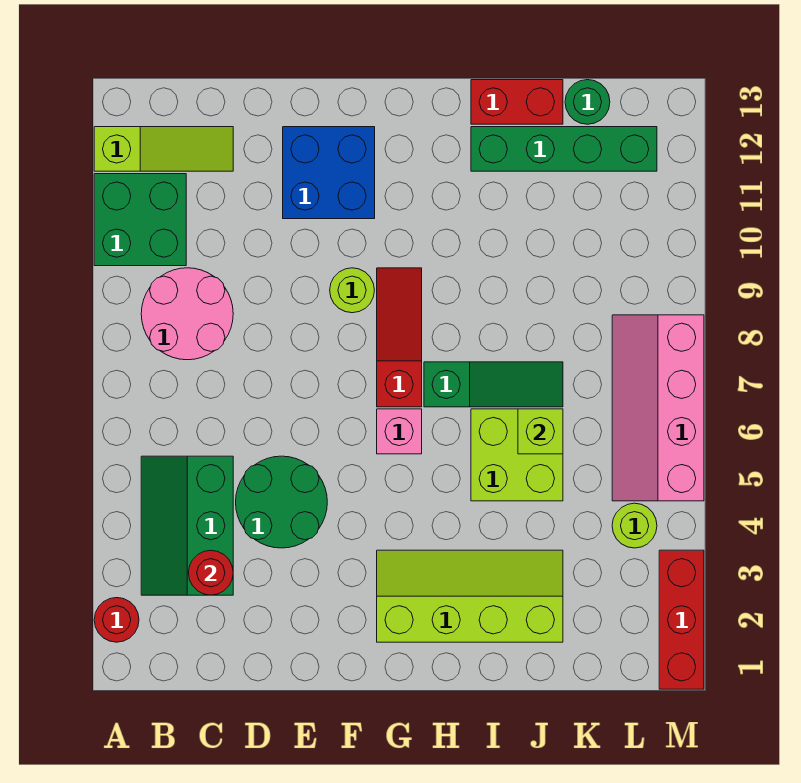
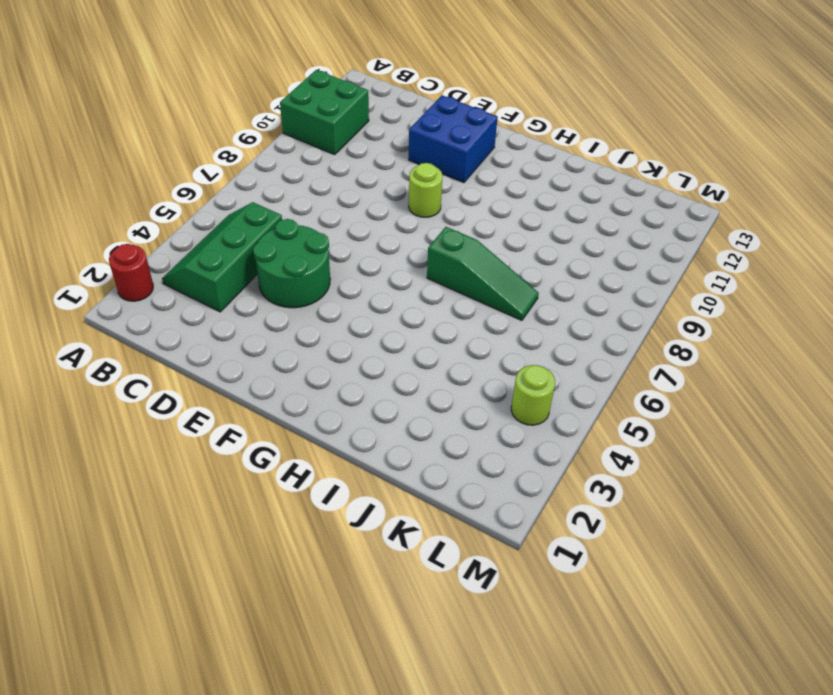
none -> lime 1x3 slope [94,127,233,171]
none -> pink 2x2 round brick [141,268,233,360]
none -> lime 2x4 slope [377,550,563,642]

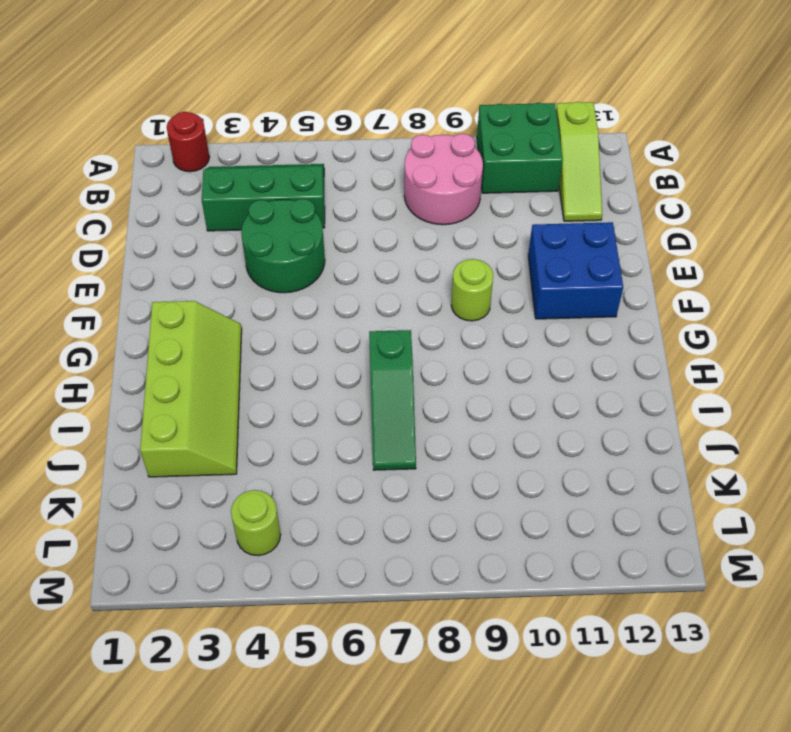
none -> pink 1x1 brick [377,409,422,454]
none -> red 1x3 slope [377,268,422,407]
none -> lime 2x2 brick [471,409,563,501]

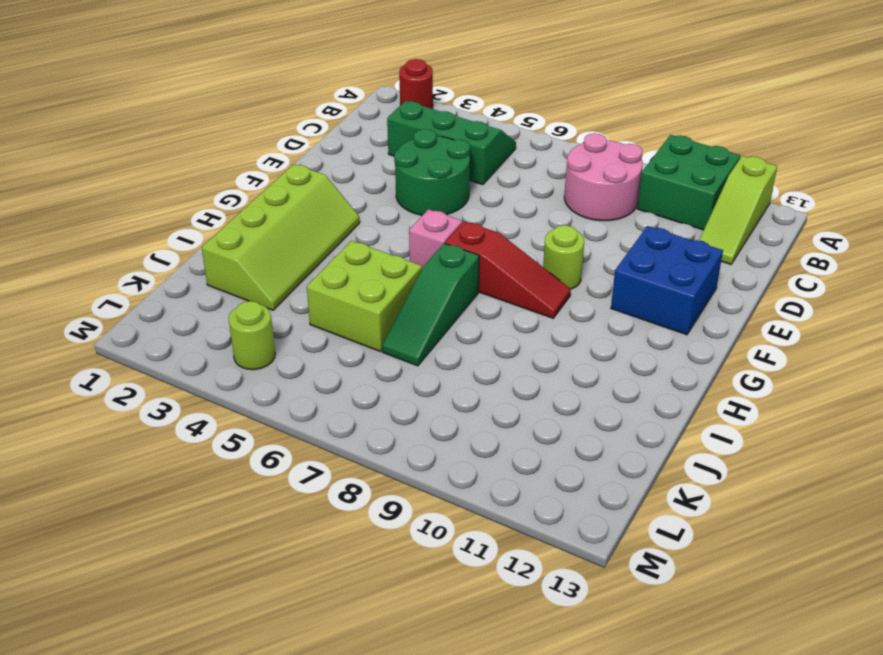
none -> green 1x4 brick [471,127,657,171]
none -> red 1x2 brick [471,80,563,124]
none -> green 1x1 round brick [565,80,610,124]

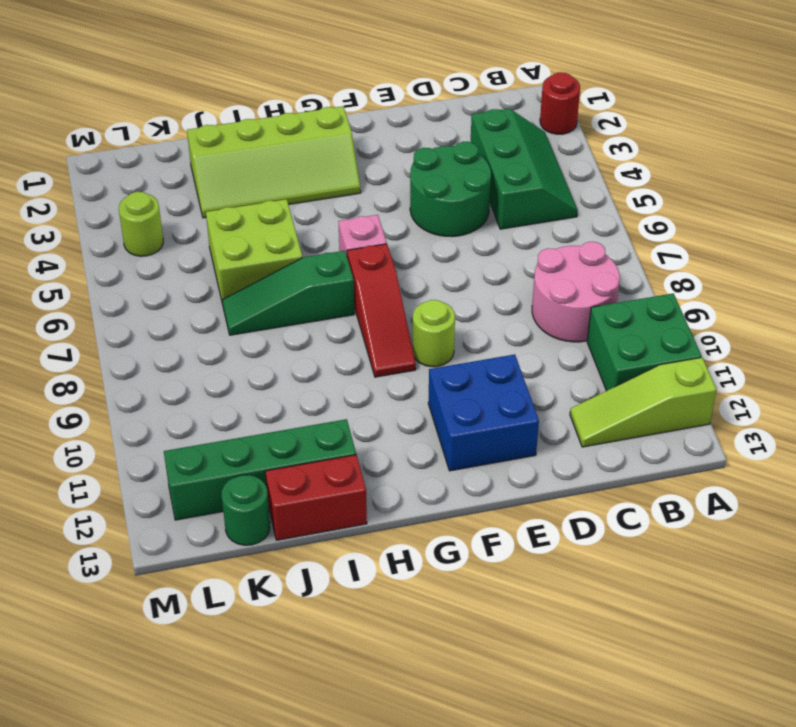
none -> pink 2x4 slope [612,315,704,501]
none -> red 1x3 brick [659,550,704,689]
none -> red 1x1 round brick [189,550,233,595]

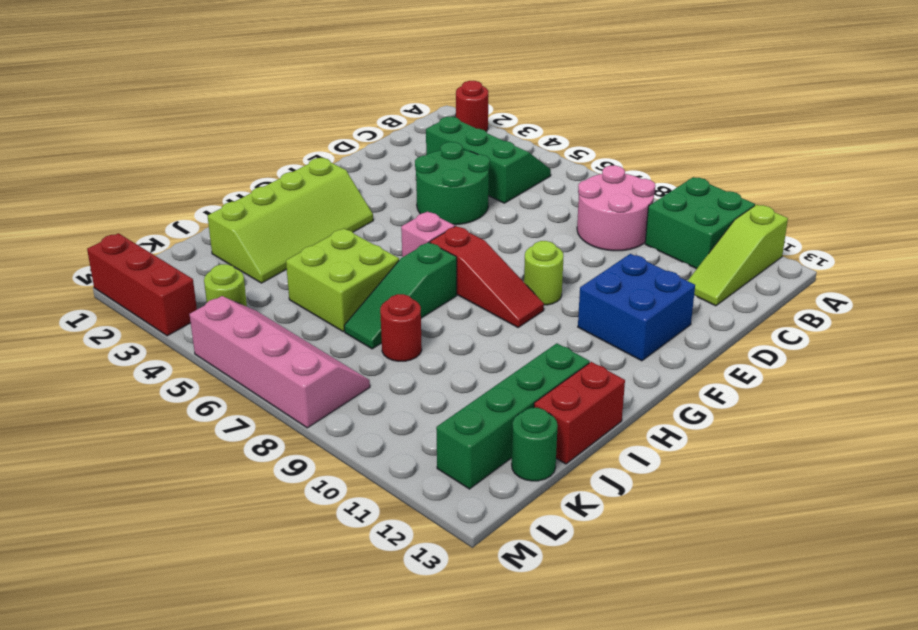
red 1x1 round brick [380,294,422,361] -> red 1x1 round brick moved to [189,550,233,595]
none -> lime 1x1 brick [518,409,563,454]

